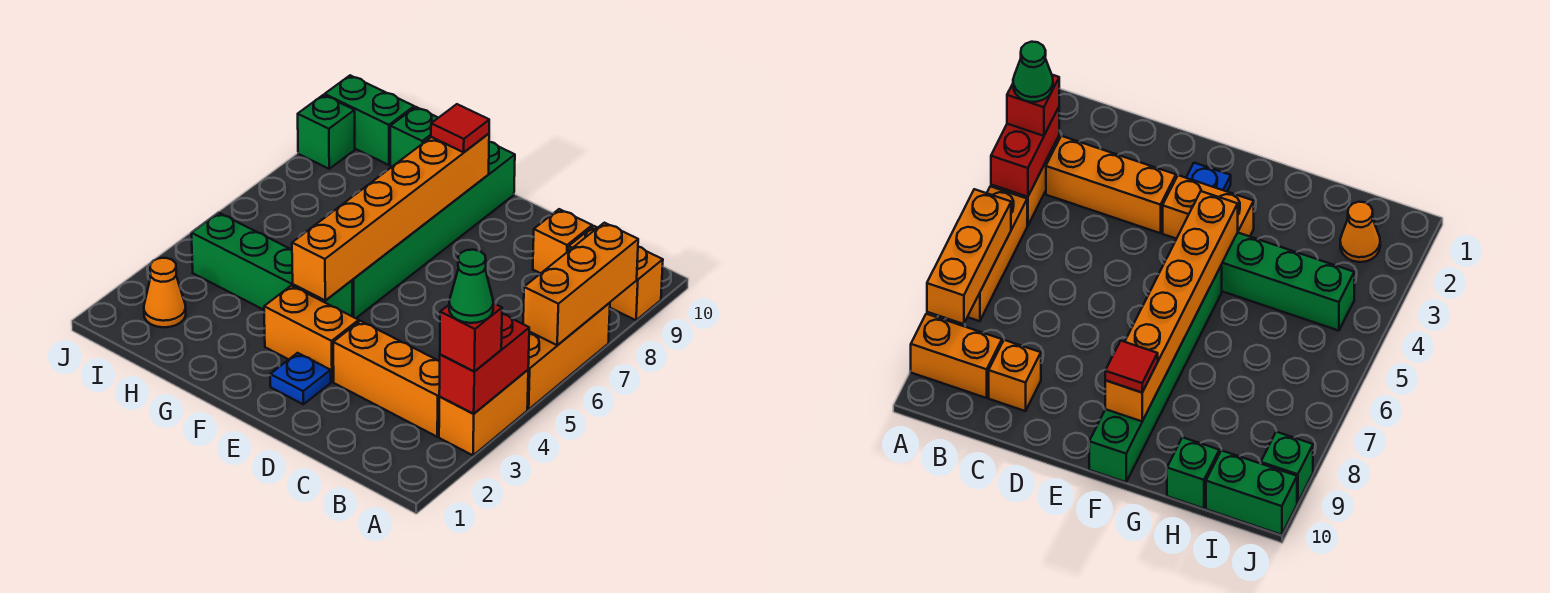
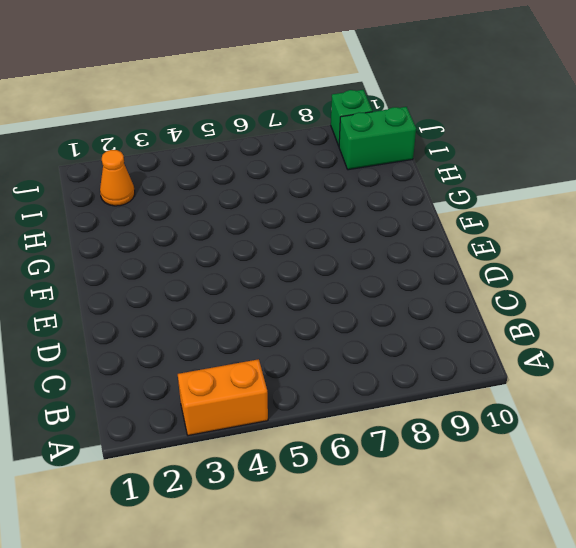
green 1x2 brick [339,107,416,170] -> green 1x2 brick turned to [325,75,414,165]
none -> orange 1x3 brick [527,303,610,409]
none -> orange 1x2 brick [569,226,663,320]
none -> orange 1x3 brick [333,321,440,437]

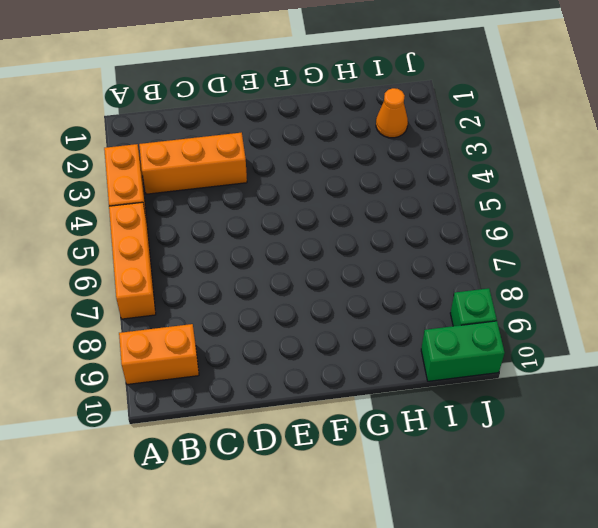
none -> orange 1x1 brick [533,209,592,273]
none -> blue 1x1 plate [270,353,331,404]
none -> orange 1x2 brick [264,286,359,382]

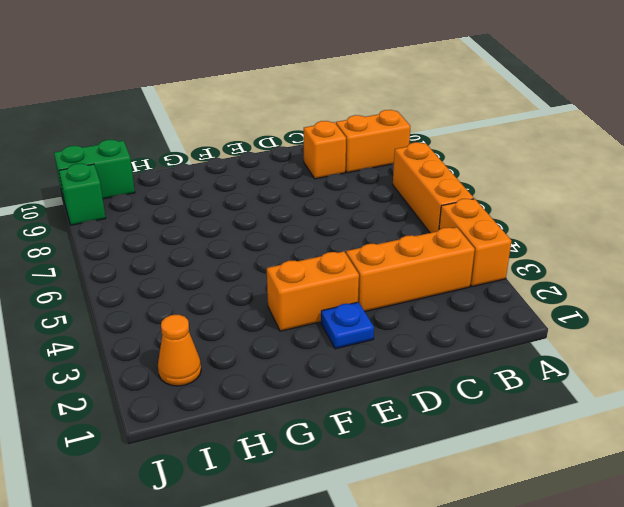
none -> green 1x4 brick [191,213,352,316]
none -> green 1x6 brick [352,142,515,318]
none -> green 1x1 brick [390,107,438,166]

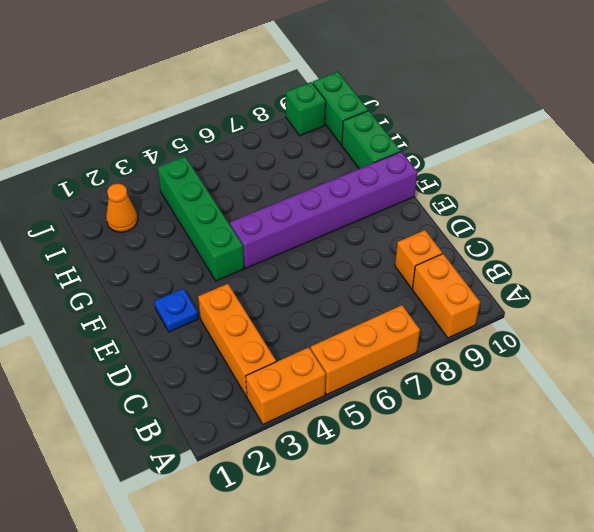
purple 1x6 brick [230,152,417,268] -> green 1x6 brick [352,142,515,318]
green 1x2 brick [342,111,401,169] -> green 1x1 brick [390,107,438,166]
none -> orange 1x2 brick [264,286,359,382]
none -> red 1x2 brick [439,314,529,414]
none -> orange 1x3 brick [523,223,638,345]

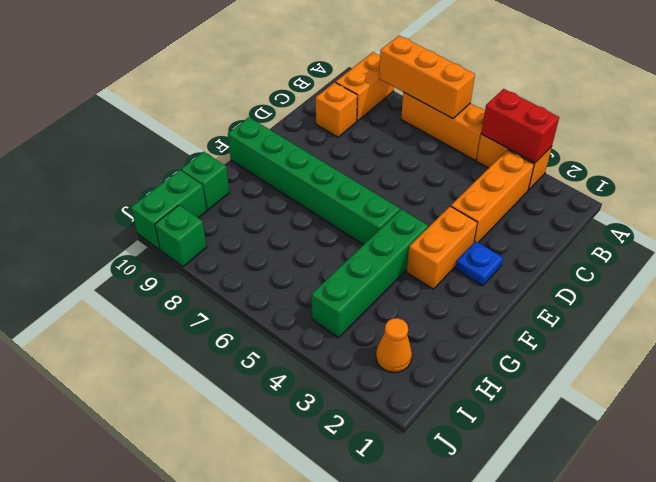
none -> orange 1x6 brick [292,134,489,301]
none -> red 1x1 brick [440,303,502,372]
none -> red 1x1 tile [431,104,489,152]

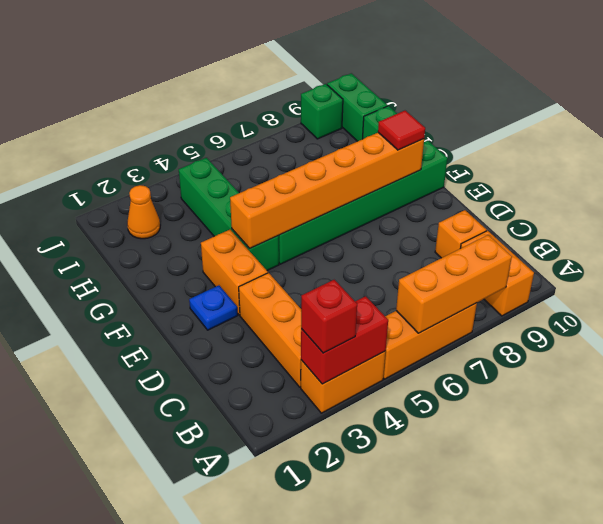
none -> green 1x1 cone [449,250,493,323]

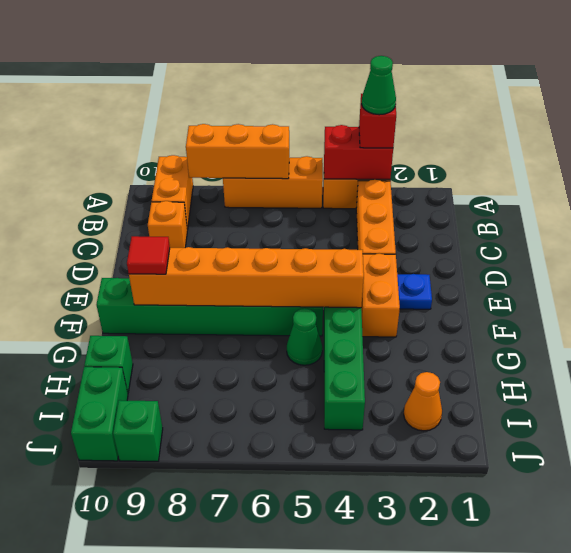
green 1x1 cone [287,308,322,365] -> none

